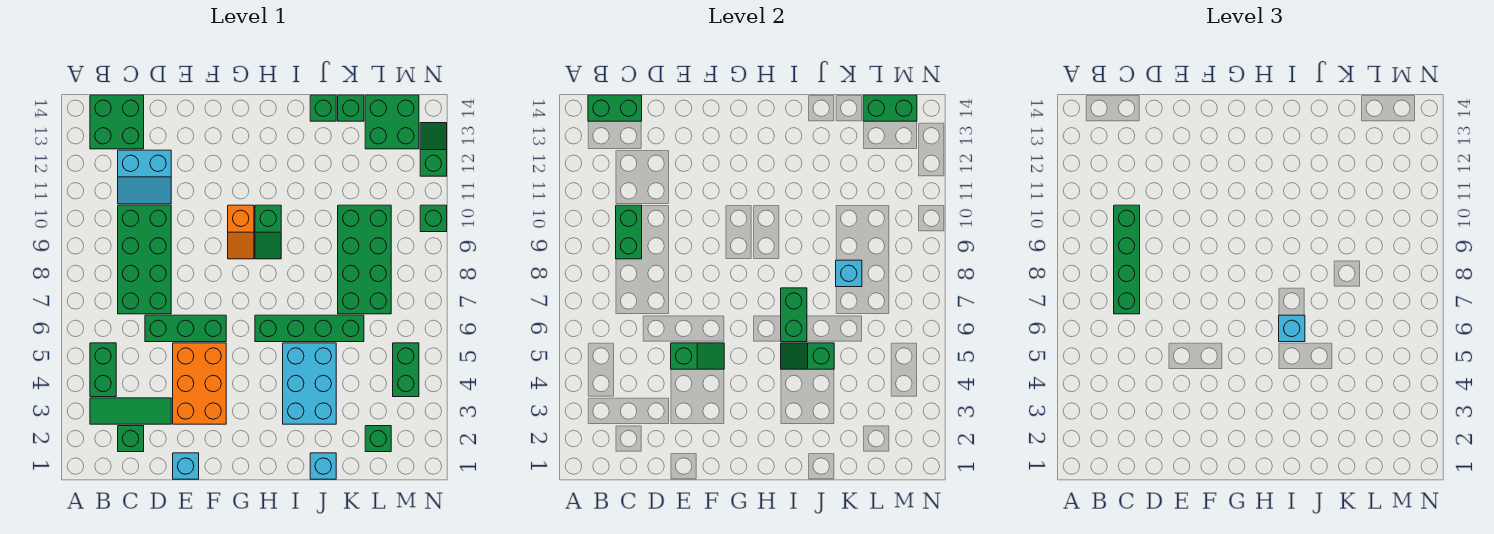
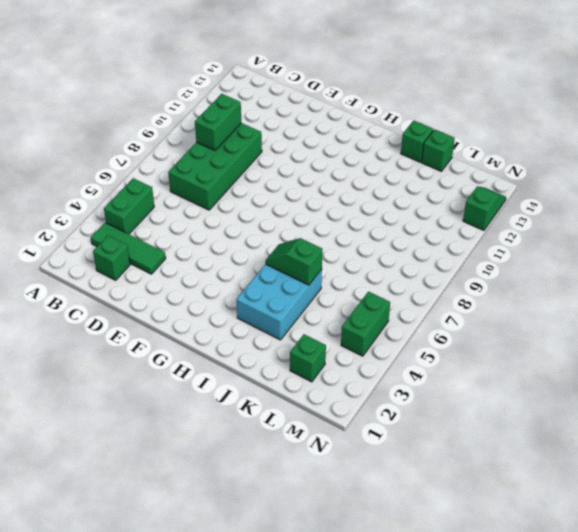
none -> green 2x2 brick [90,95,144,149]
none -> cyan 2x2 slope [118,150,171,204]
none -> green 1x3 brick [145,315,226,342]
none -> cyan 1x1 brick [173,453,199,479]

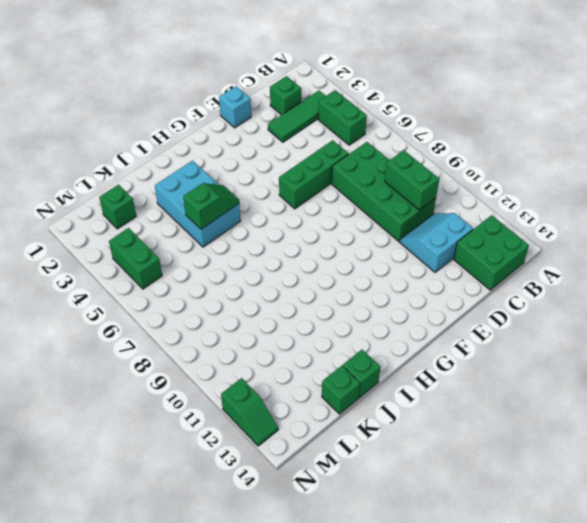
none -> orange 2x3 brick [173,343,226,424]
none -> orange 1x2 slope [228,205,254,259]
none -> green 1x4 brick [255,315,364,342]
none -> green 1x2 slope [255,205,281,259]

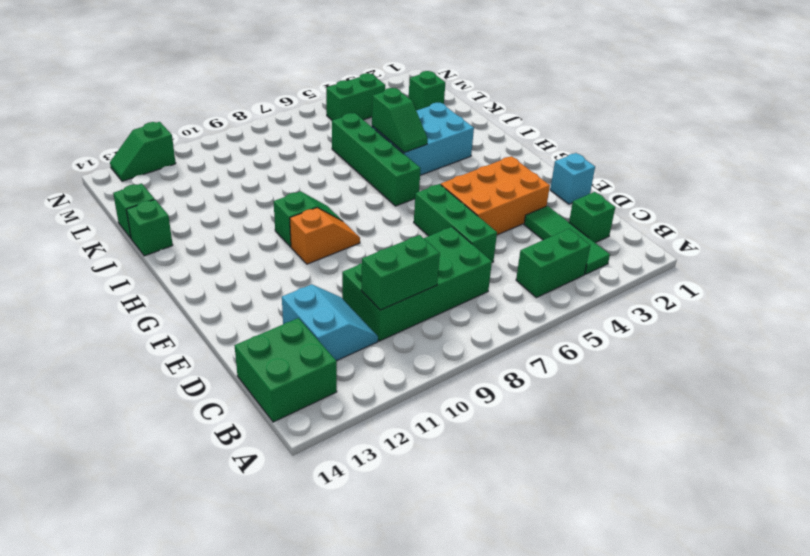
none -> cyan 1x1 brick [310,453,336,479]
none -> green 2x4 brick [338,205,391,314]
none -> green 2x2 brick [365,95,419,149]
none -> green 1x1 brick [420,205,447,232]

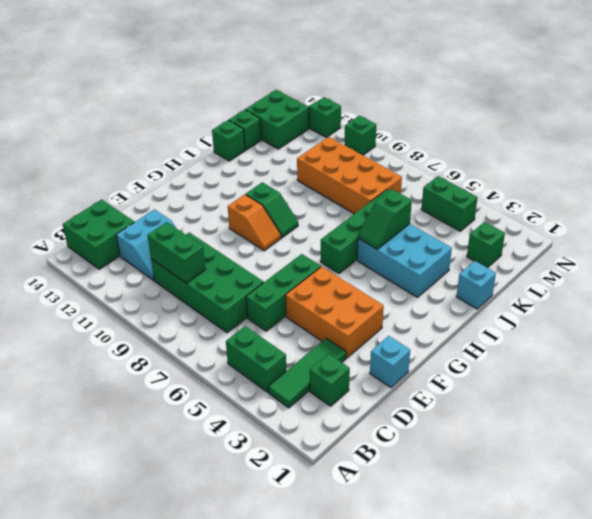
orange 2x4 brick [297,137,402,214] -> green 2x4 brick [338,205,391,314]
none -> green 1x2 brick [588,95,642,121]
none -> green 1x2 slope [671,343,724,369]
none -> green 1x2 brick [781,288,807,342]
none -> cyan 1x1 brick [836,260,862,287]

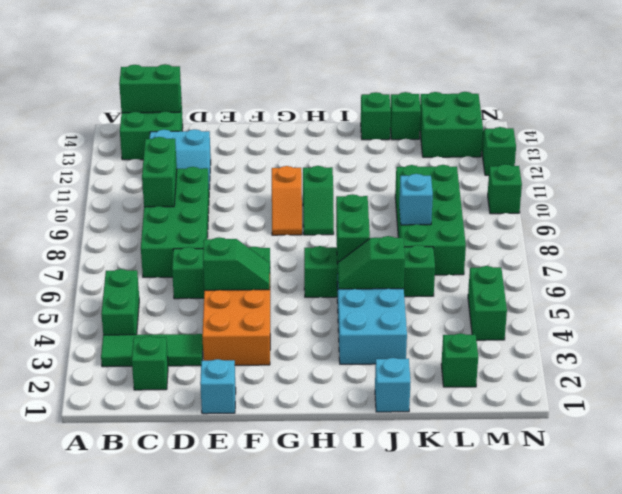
none -> green 1x2 brick [863,95,917,121]
none -> green 1x4 brick [1114,205,1140,314]
none -> cyan 1x1 brick [1279,315,1305,342]

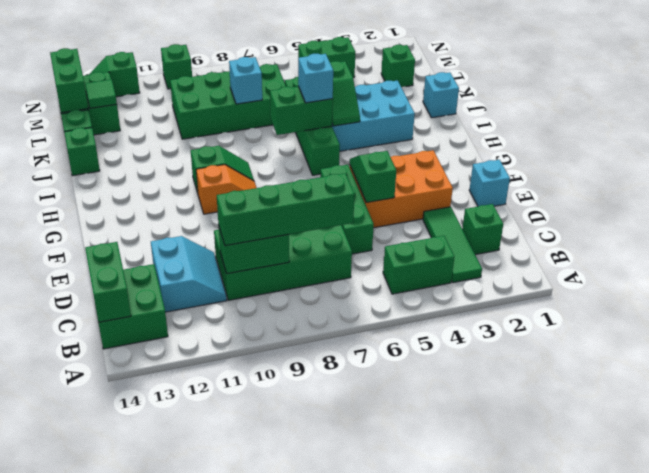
green 1x1 tile [85,79,117,108] -> none

